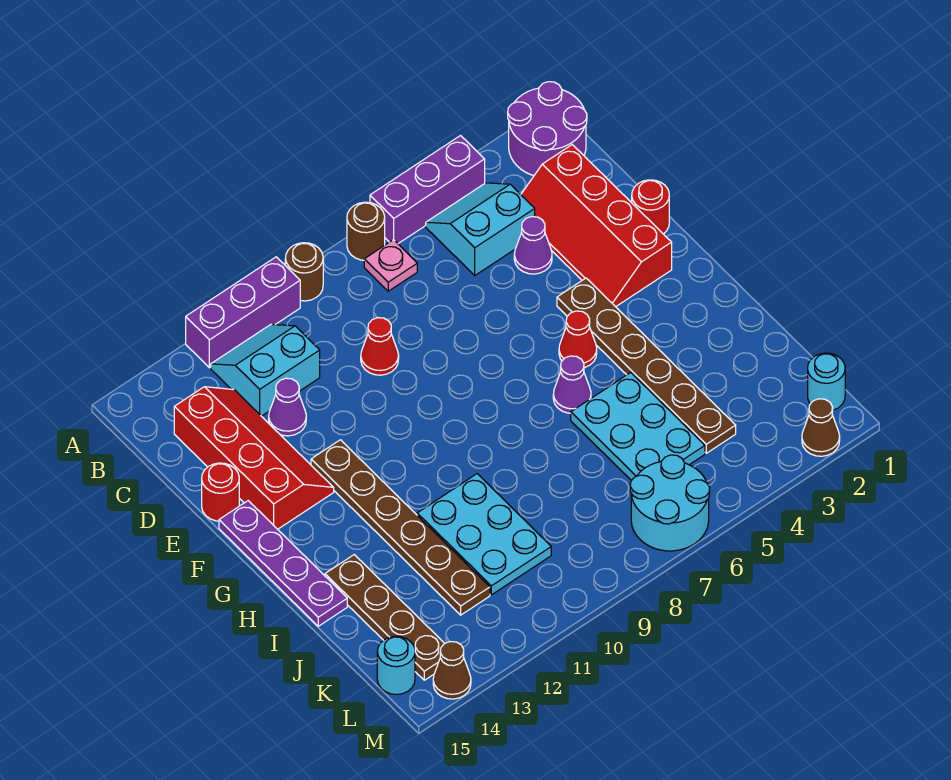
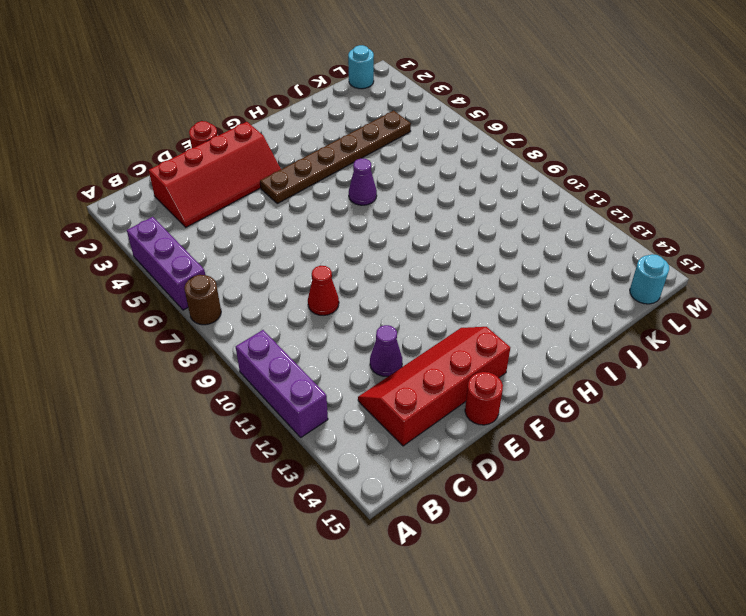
none -> purple 2x2 round brick [508,82,587,176]
none -> brown 1x1 round brick [285,243,323,301]
none -> cyan 2x2 slope [426,183,535,275]

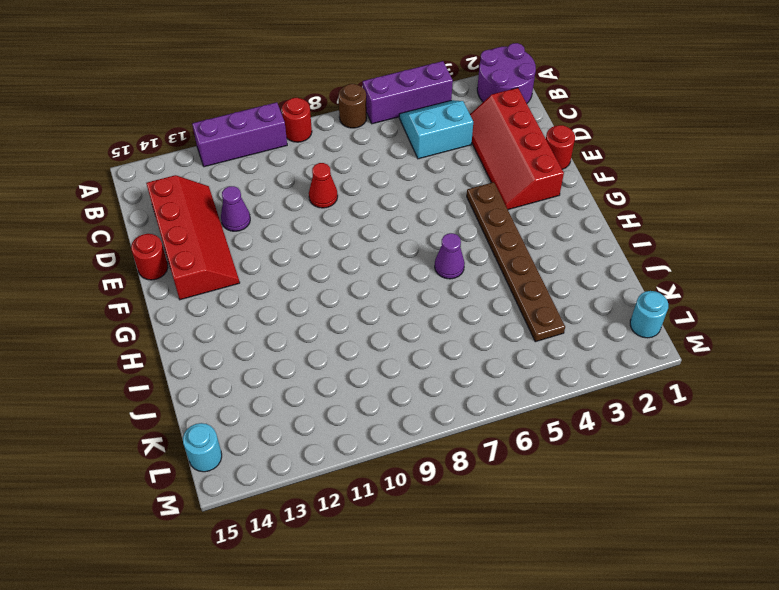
red 1x1 round brick [282,98,312,142] -> brown 1x1 round brick [285,243,323,301]
none -> pink 1x1 plate [364,240,417,291]
none -> cyan 2x2 slope [211,324,320,416]
none -> purple 1x1 cone [514,217,552,274]

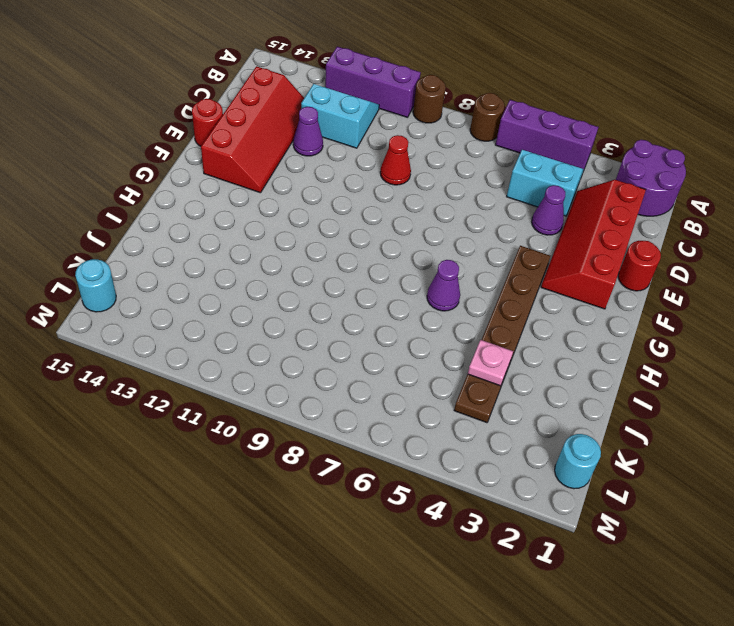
pink 1x1 plate [468,340,513,386] -> pink 1x1 plate moved to [364,240,417,291]
none -> brown 1x6 plate [311,440,490,615]
none -> purple 1x4 plate [219,501,347,626]
none -> red 1x1 cone [559,311,597,368]

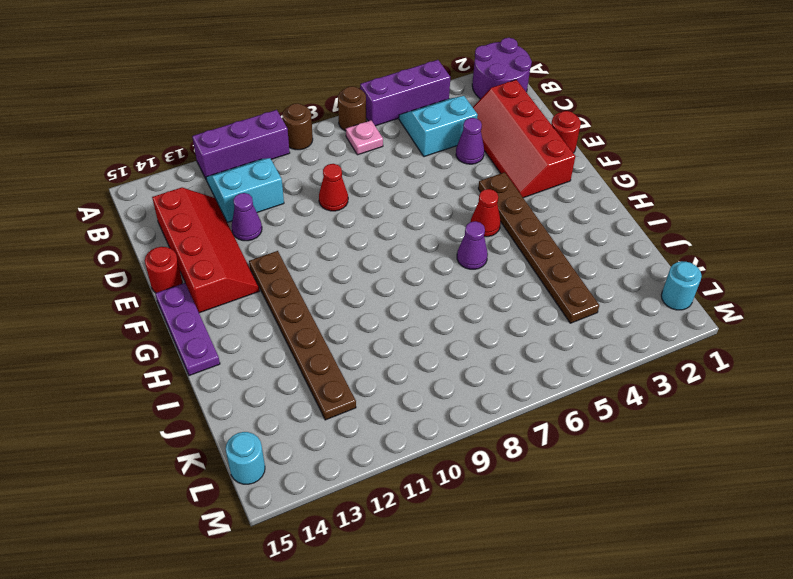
purple 1x3 plate [155,283,220,376] -> purple 1x4 plate [219,501,347,626]
none -> cyan 2x3 plate [571,373,705,481]
none -> cyan 2x3 plate [417,474,551,595]
none -> brown 1x4 plate [325,555,445,680]

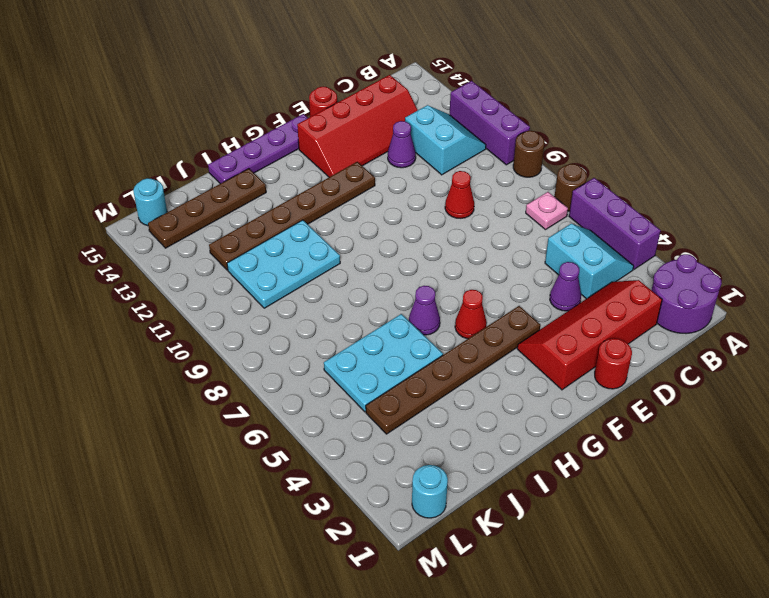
none -> cyan 2x2 round brick [630,455,710,551]
none -> brown 1x1 cone [802,399,840,456]
none -> brown 1x1 cone [433,642,471,699]

